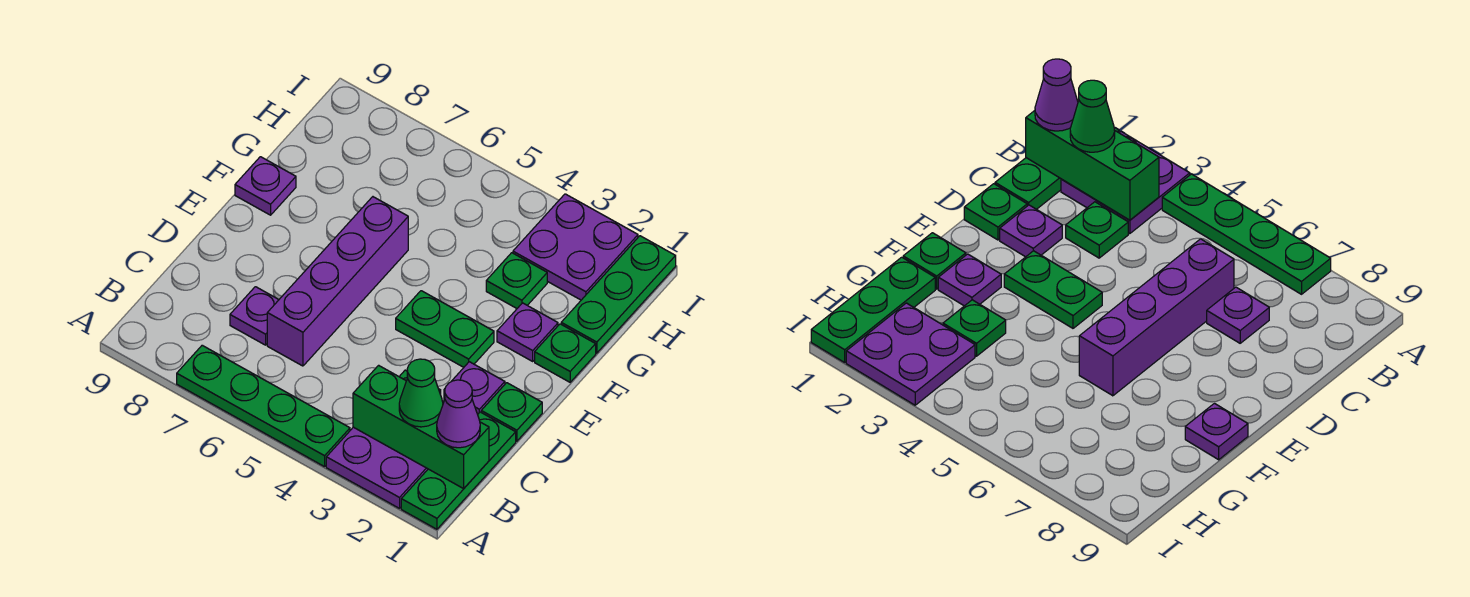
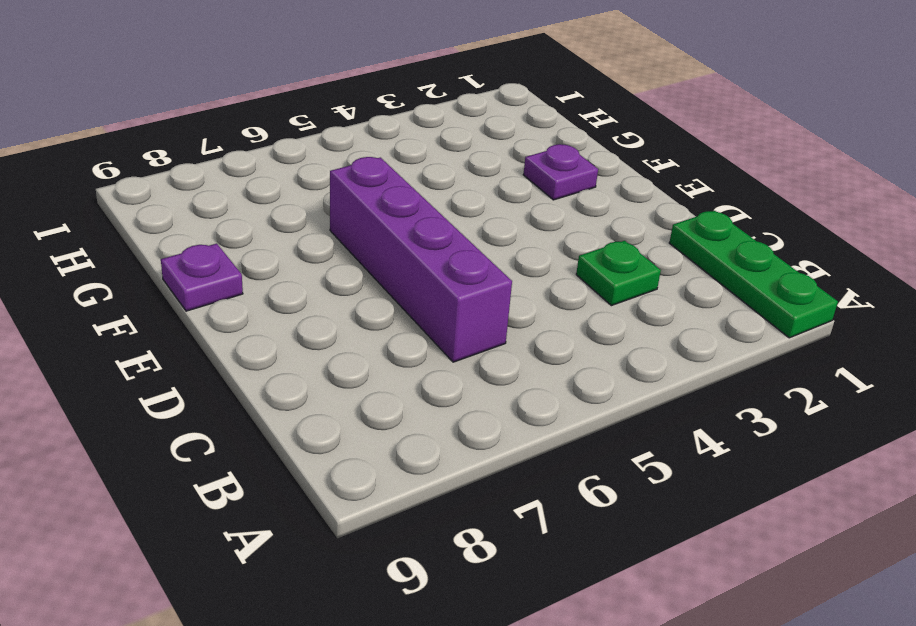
none -> purple 2x2 plate [326,427,428,508]
none -> green 1x4 plate [177,345,350,467]
none -> purple 1x1 plate [230,287,279,345]

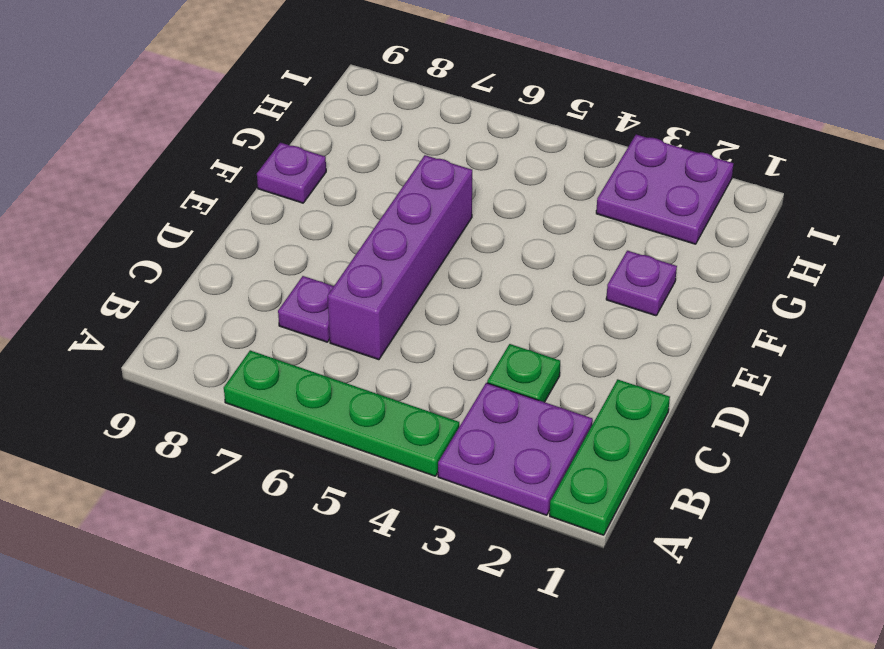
none -> green 1x1 plate [481,383,542,441]
none -> purple 1x1 plate [444,362,505,414]
none -> green 1x2 plate [396,291,494,367]

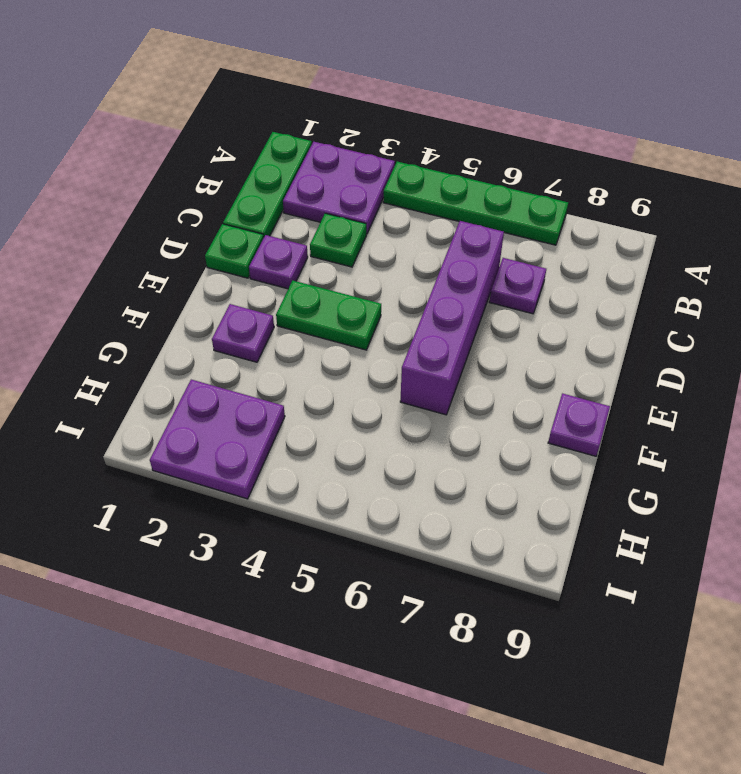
none -> green 1x1 plate [535,324,596,382]
none -> green 1x3 plate [561,236,676,353]
none -> green 1x1 plate [486,253,547,308]

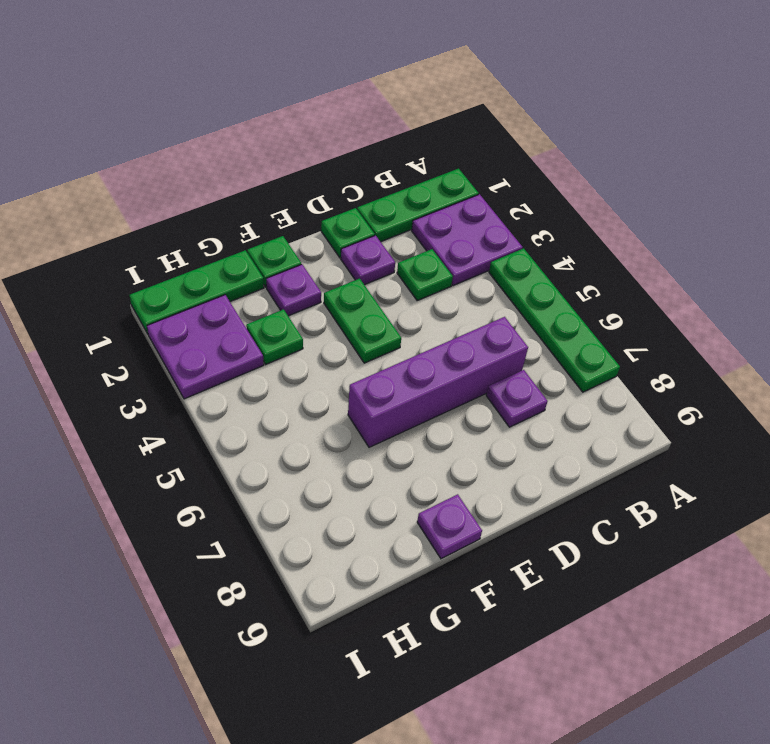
none -> green 1x3 brick [353,365,489,489]
none -> purple 1x1 cone [437,380,480,448]
none -> green 1x1 cone [399,359,443,427]

